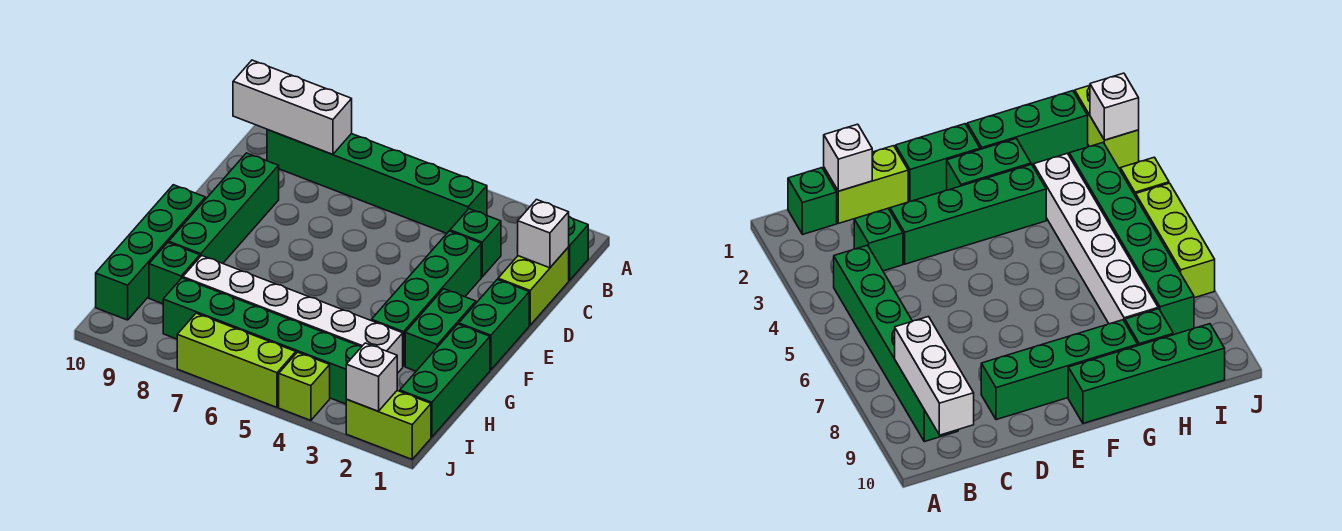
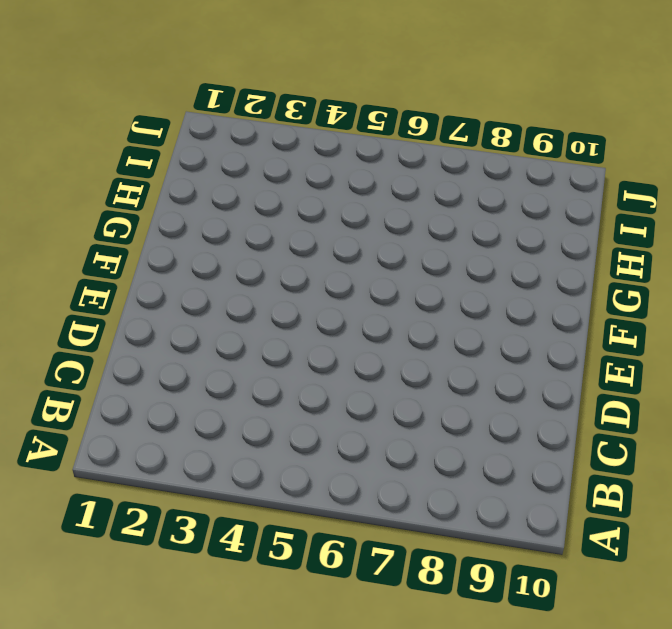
none -> green 1x1 brick [569,217,588,281]
none -> green 1x6 brick [267,130,487,233]
none -> lime 1x2 brick [498,247,569,325]

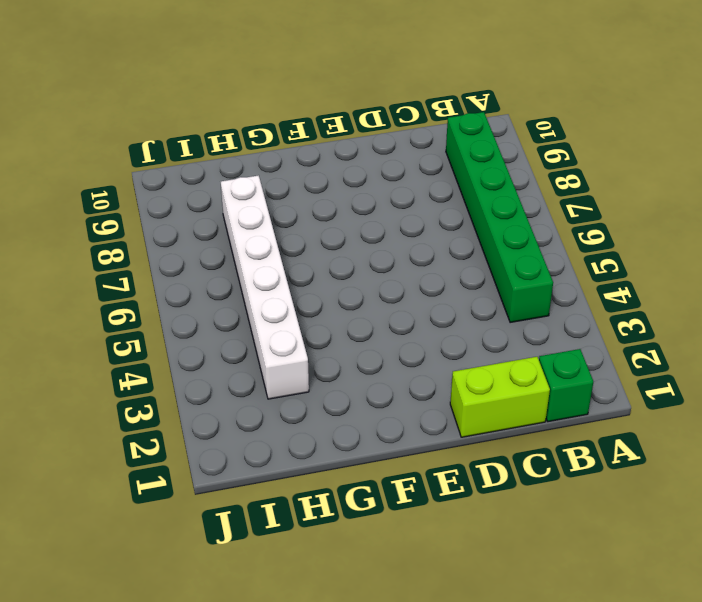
none -> green 1x1 brick [450,209,501,277]
none -> green 1x4 brick [372,231,481,366]
none -> green 1x4 brick [169,153,279,263]

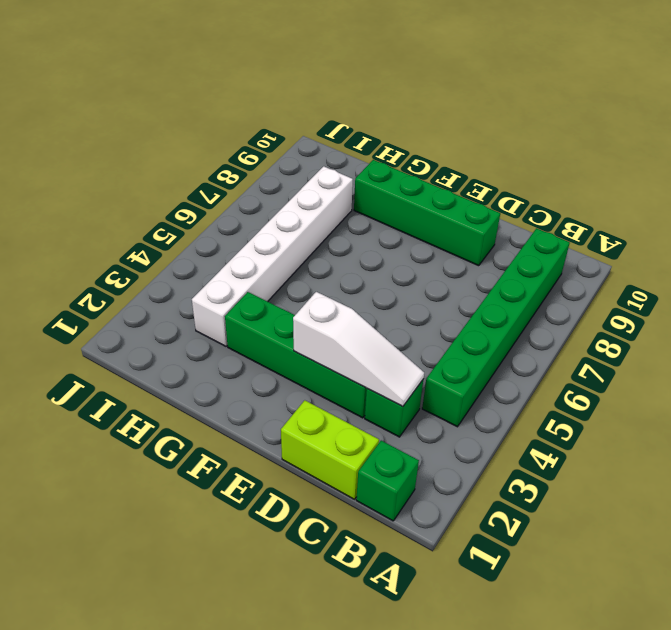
white 1x3 slope [293,292,424,407] -> none
none -> green 1x2 brick [459,279,529,370]
none -> green 1x2 brick [405,289,476,371]
none -> green 1x4 brick [96,185,205,320]

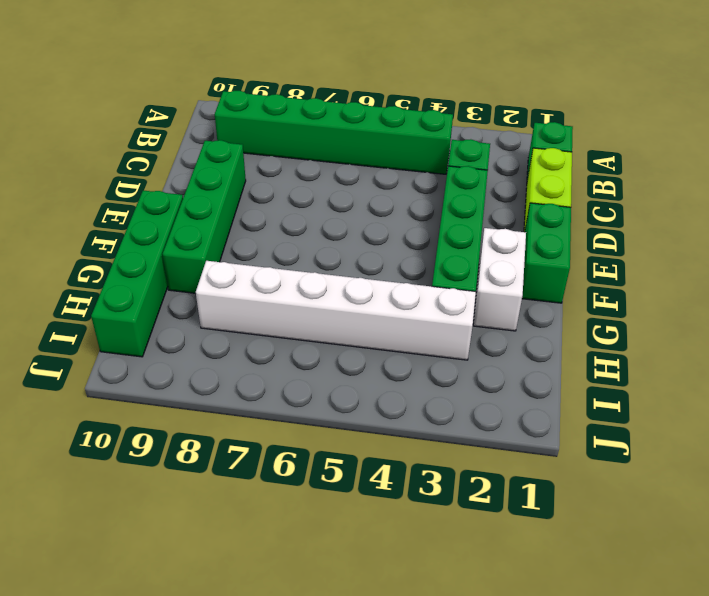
white 1x2 brick [473,228,526,331] -> green 1x2 brick [405,289,476,371]
none -> green 1x3 brick [400,324,490,437]
none -> green 1x1 brick [149,243,200,304]
none -> green 1x6 brick [163,278,362,404]

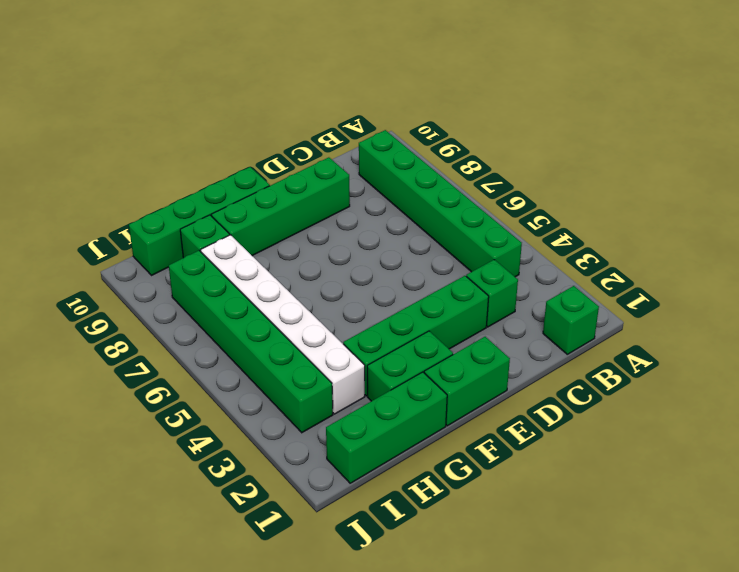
none -> lime 1x2 brick [498,247,569,325]
none -> lime 1x2 brick [346,391,431,459]
none -> lime 1x1 brick [279,352,330,420]

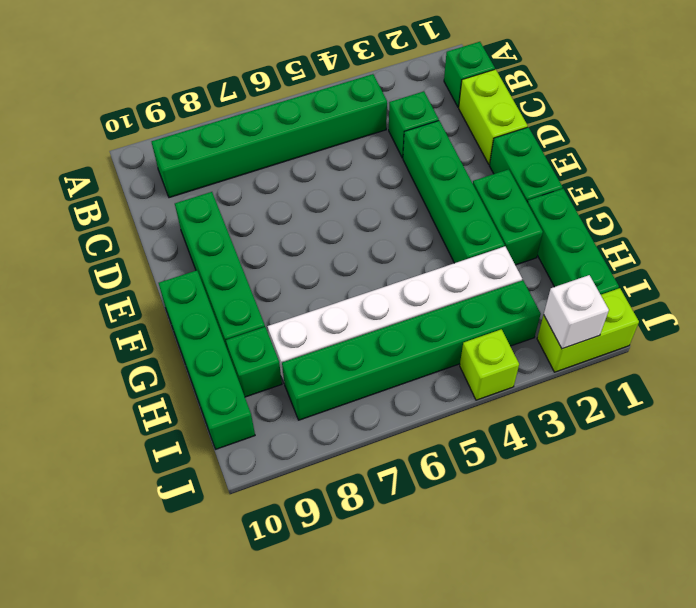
none -> lime 1x3 brick [177,313,296,407]
none -> white 1x3 brick [233,60,352,155]
none -> white 1x1 brick [517,200,569,268]

